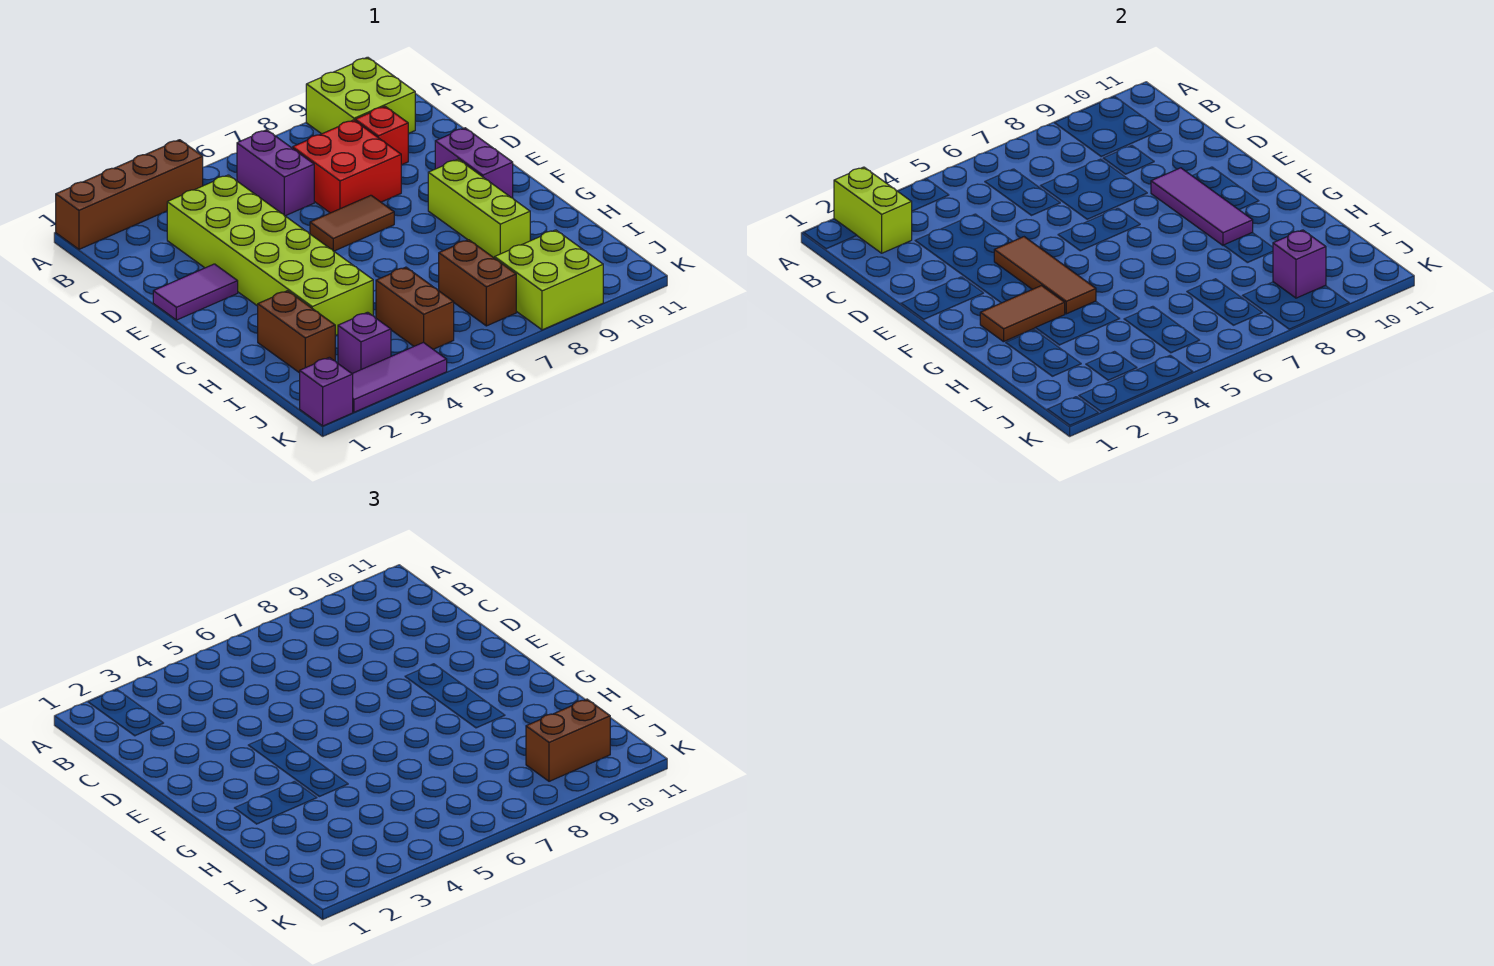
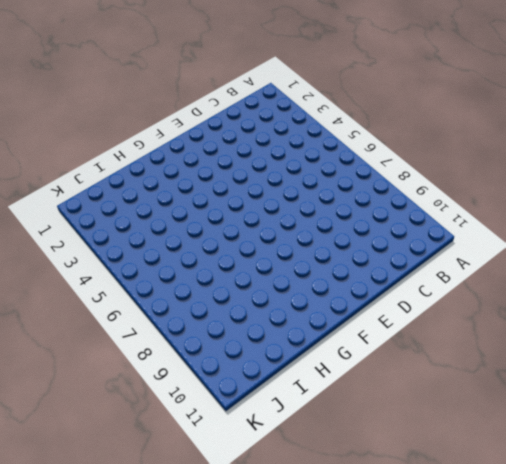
none -> brown 1x4 brick [56,140,203,249]
none -> lime 2x2 brick [306,57,415,134]
none -> purple 1x2 brick [237,130,314,216]

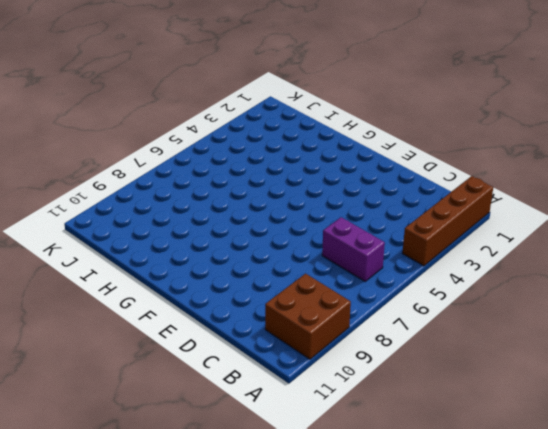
brown 2x2 brick [265,274,351,359] -> lime 2x2 brick [306,57,415,134]
none -> lime 2x6 brick [167,175,373,336]
none -> red 2x2 brick [293,120,401,213]
none -> red 1x1 brick [355,106,408,165]

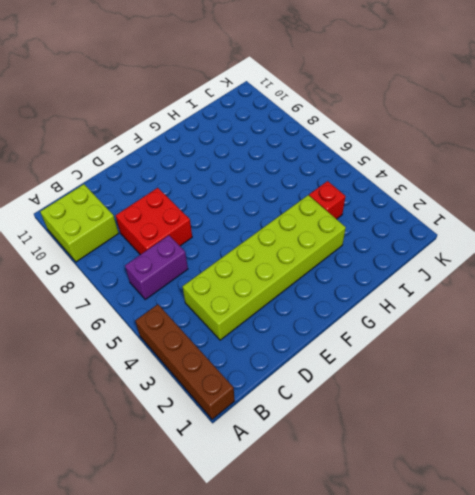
red 1x1 brick [309,181,346,219] -> red 1x1 brick moved to [355,106,408,165]
none -> purple 1x2 tile [153,264,238,320]
none -> brown 1x2 tile [310,195,394,251]
none -> purple 1x2 brick [435,128,513,198]

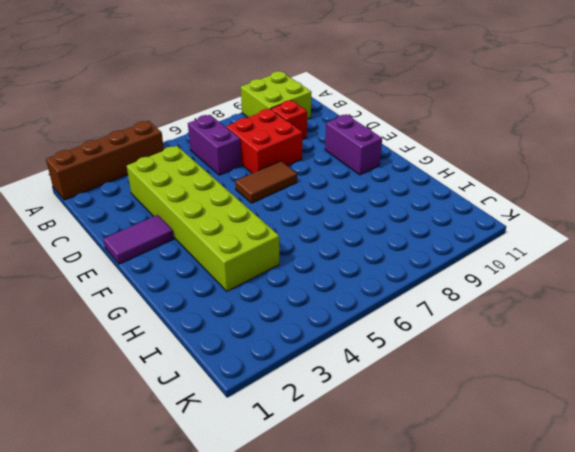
none -> lime 1x3 brick [428,159,530,258]
none -> brown 1x2 brick [258,291,335,373]
none -> brown 1x2 brick [376,267,454,349]

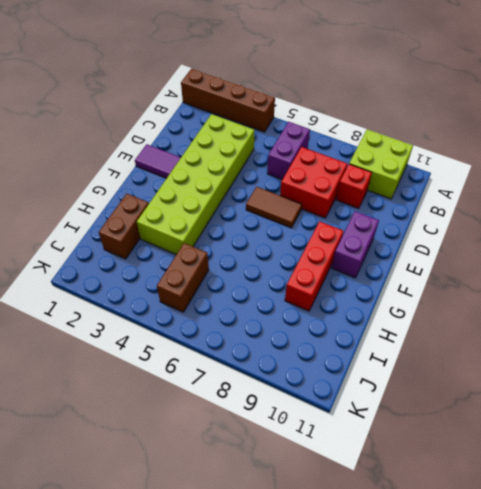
red 1x3 brick [285,221,343,311] -> lime 1x3 brick [428,159,530,258]
none -> brown 1x2 brick [439,240,516,326]
none -> purple 1x1 brick [338,312,391,373]
none -> lime 2x2 brick [495,230,603,330]

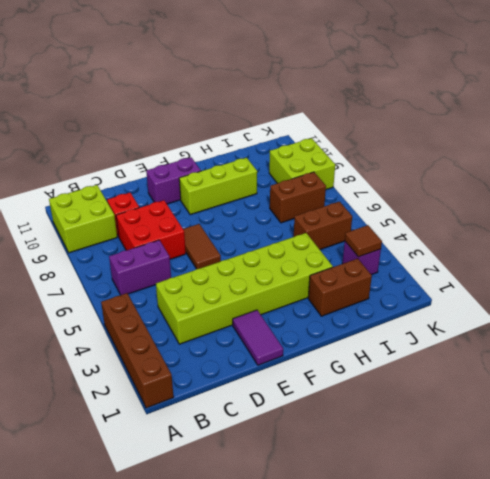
brown 1x1 tile [345,225,382,257] -> none
none -> purple 1x1 brick [300,357,353,426]
none -> purple 1x3 tile [352,342,447,412]
none -> lime 1x2 brick [834,167,912,253]

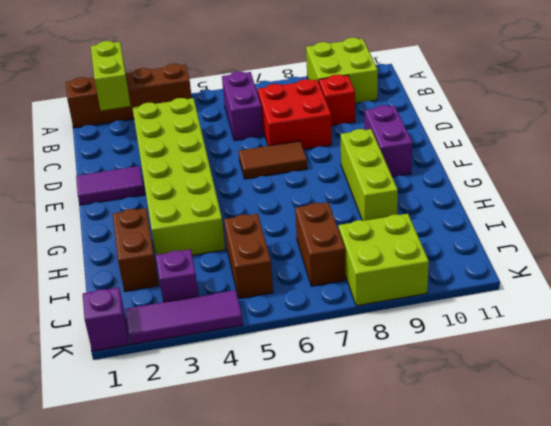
none -> brown 1x3 tile [994,237,1096,314]
none -> purple 1x3 tile [1151,168,1253,245]
none -> brown 1x2 tile [980,286,1065,342]

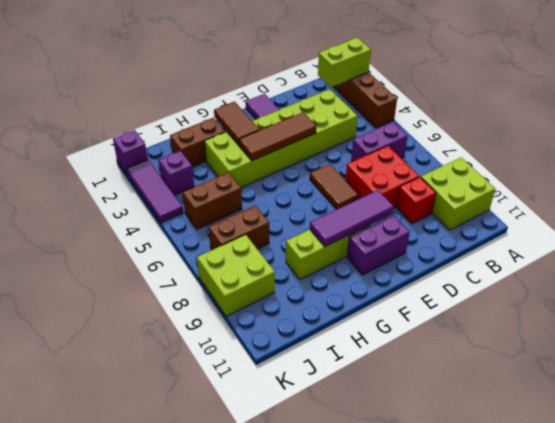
none -> purple 1x1 brick [1273,230,1326,298]
none -> brown 1x2 brick [526,699,610,781]

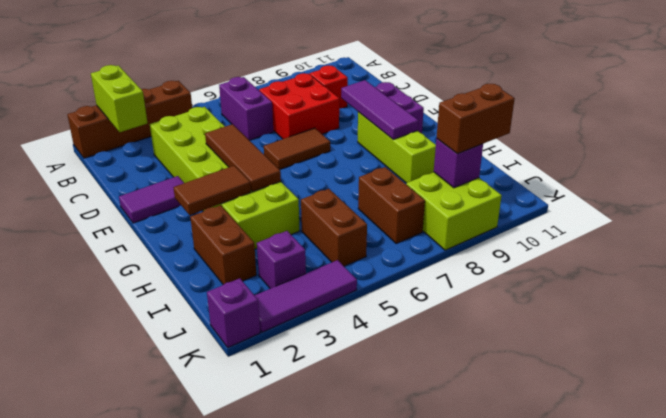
none -> lime 2x2 brick [306,57,415,134]

